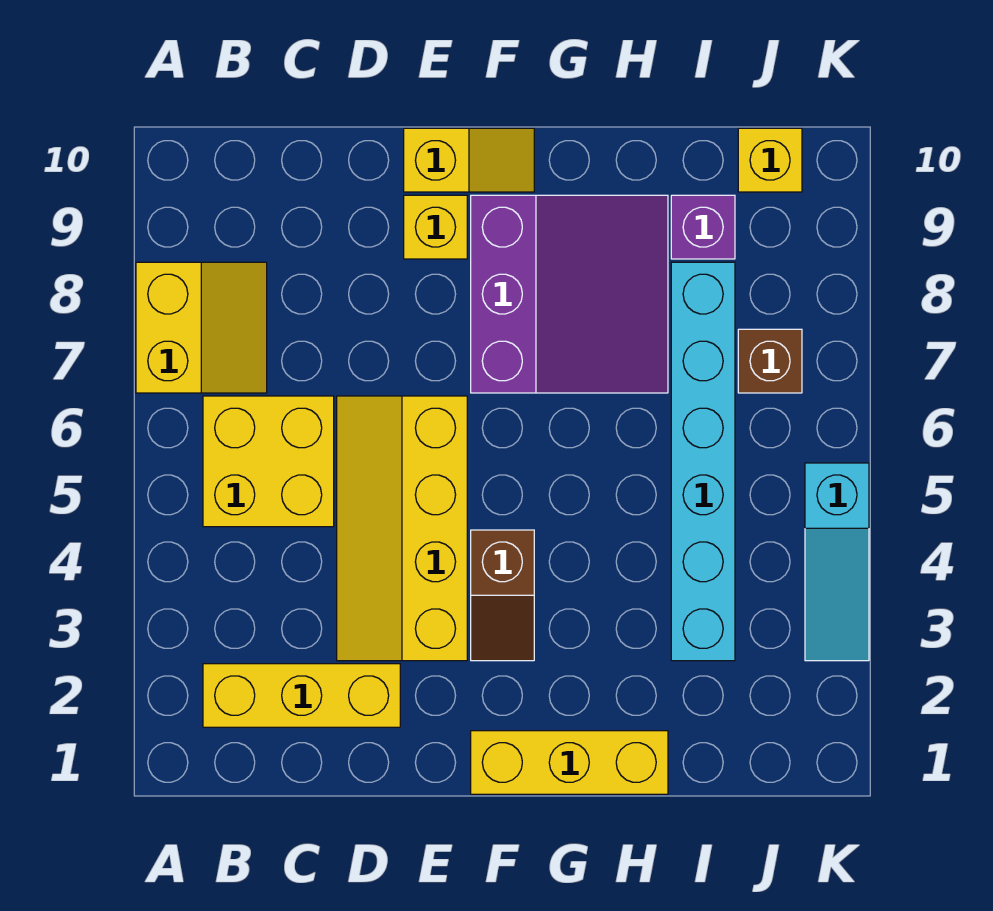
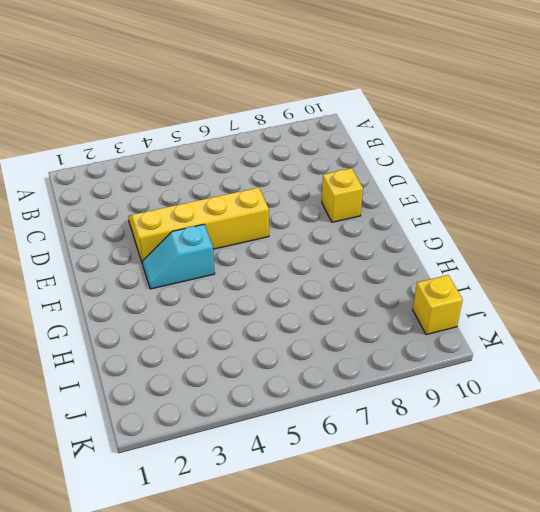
cyan 1x2 slope [142,224,215,289] -> brown 1x2 slope [471,530,534,661]
none -> yellow 2x2 slope [136,262,267,393]
none -> yellow 1x3 brick [203,664,400,727]
none -> yellow 2x2 brick [203,396,334,527]

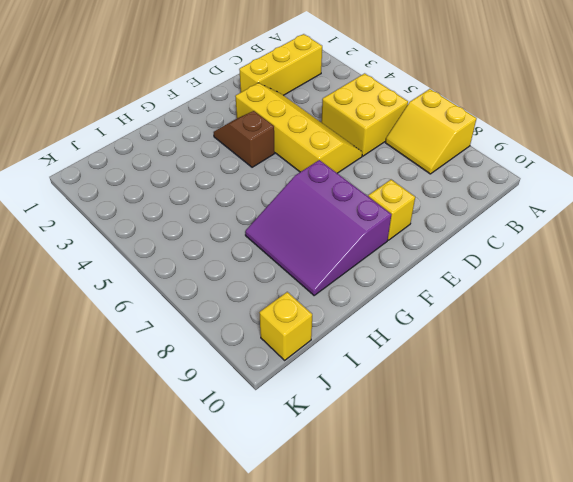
none -> yellow 1x2 slope [404,128,534,192]
none -> yellow 1x3 brick [471,731,668,794]
none -> cyan 1x6 brick [671,262,735,661]

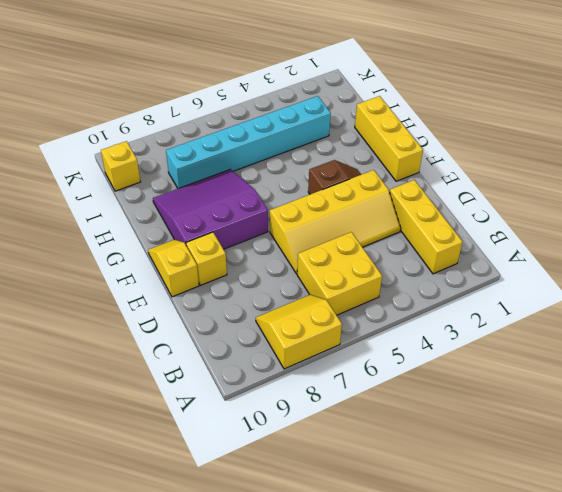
none -> purple 1x1 brick [671,195,735,259]
none -> brown 1x1 brick [738,329,802,393]
none -> cyan 1x3 slope [805,463,869,661]

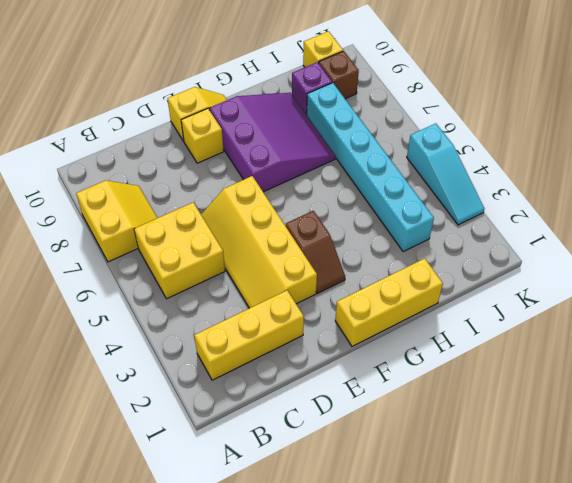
brown 1x1 brick [319,51,359,99] -> brown 1x1 brick moved to [738,329,802,393]

